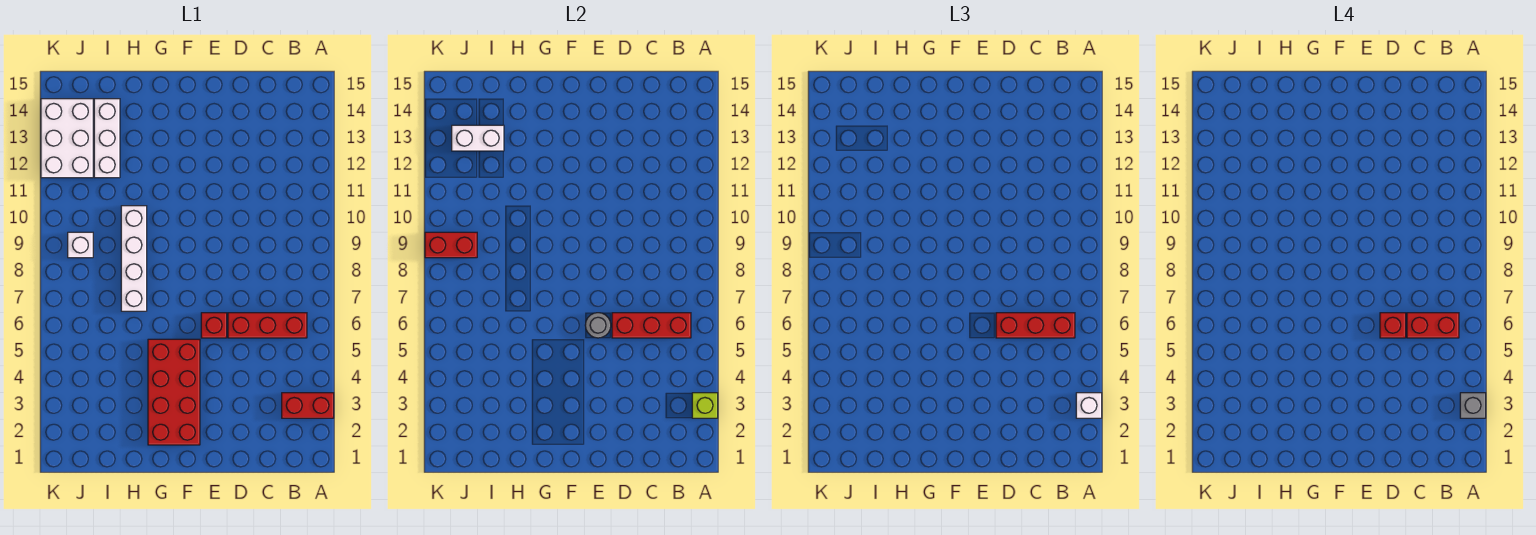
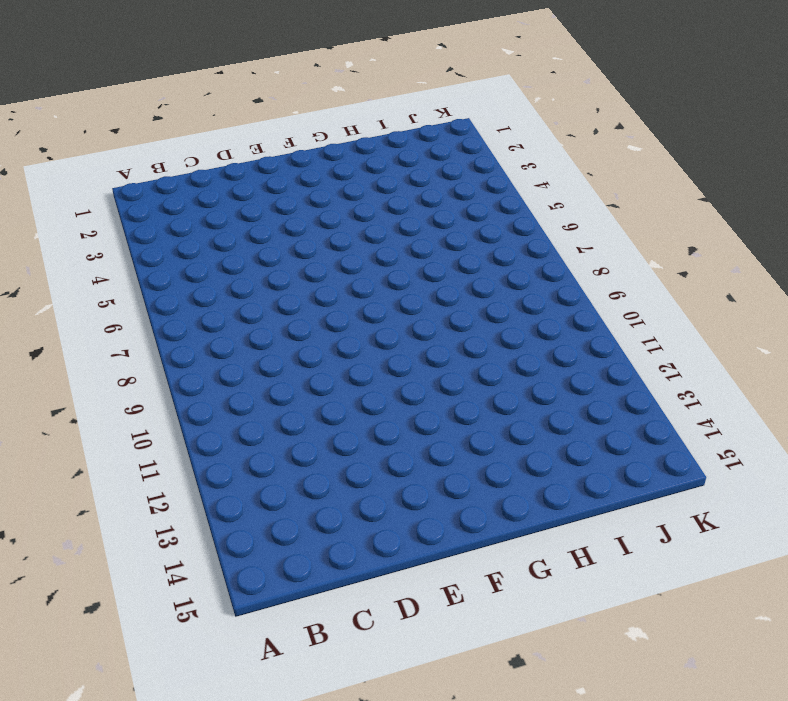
none -> red 1x2 brick [282,393,334,418]
none -> red 1x3 brick [228,313,307,338]
none -> red 1x1 brick [201,313,227,338]

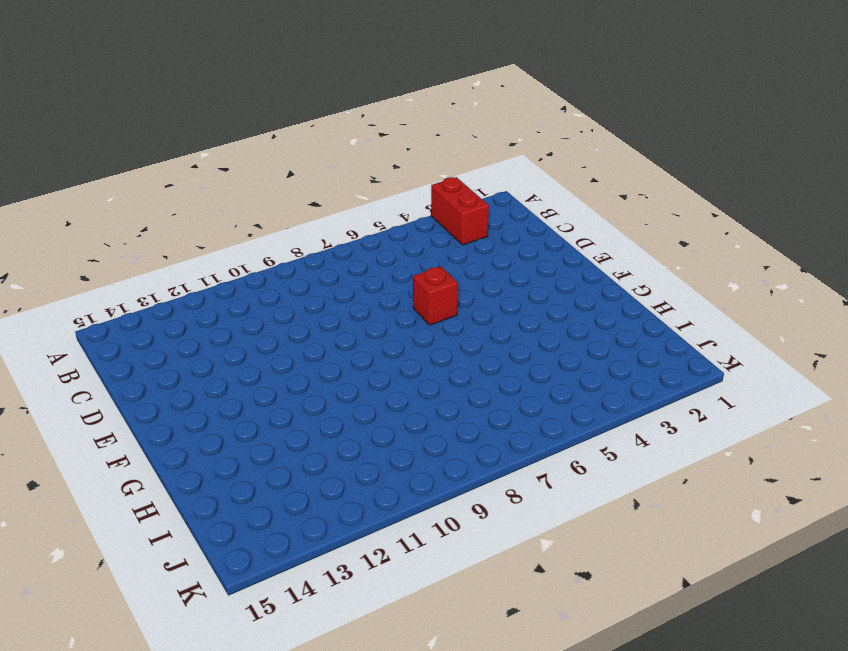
none -> red 1x3 brick [228,313,307,338]
none -> red 2x4 brick [148,339,200,445]
none -> white 1x4 brick [121,206,147,311]

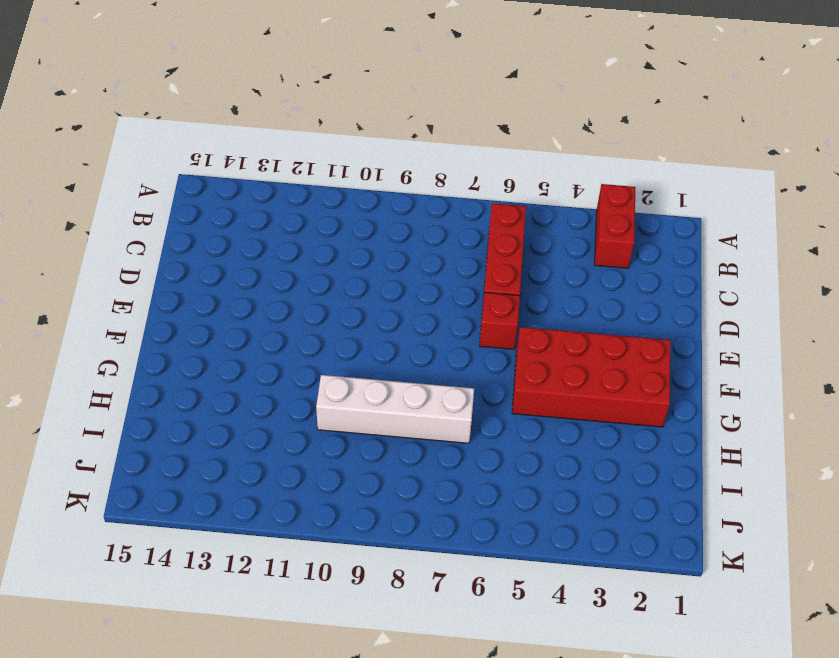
none -> white 1x3 brick [94,99,120,178]
none -> white 1x1 brick [68,232,93,258]
none -> white 2x3 brick [41,99,93,178]

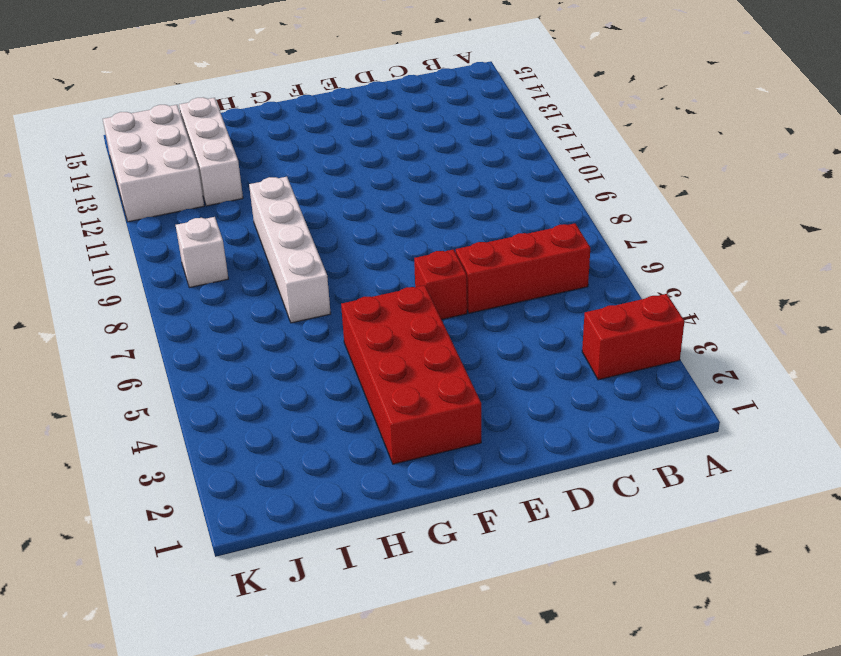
none -> lime 1x1 brick [692,393,718,418]
none -> red 1x3 brick [612,313,691,338]
none -> grey 1x1 round brick [585,313,611,338]

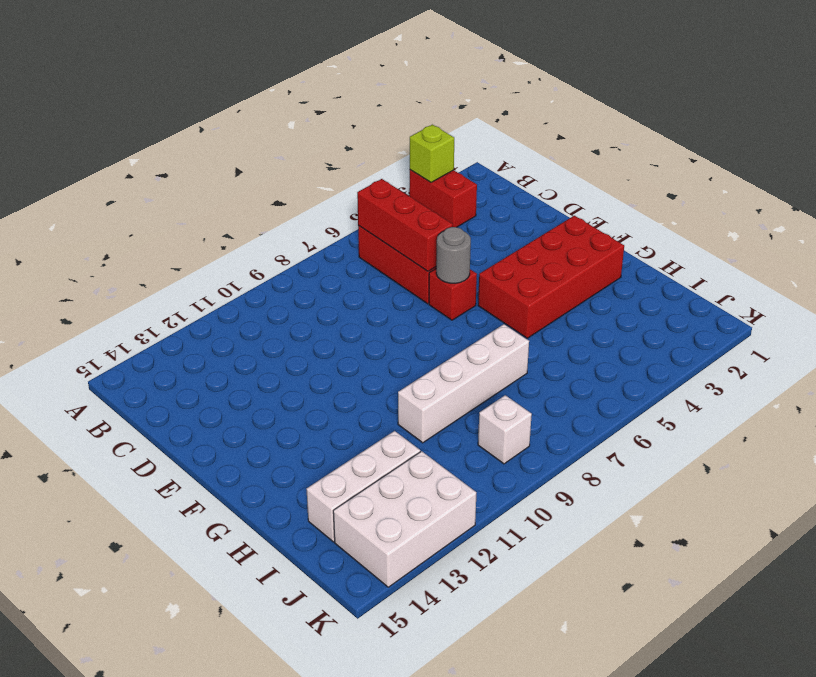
none -> white 1x2 brick [452,125,504,151]
none -> red 1x2 brick [425,232,477,258]
none -> white 1x1 brick [1076,393,1102,418]

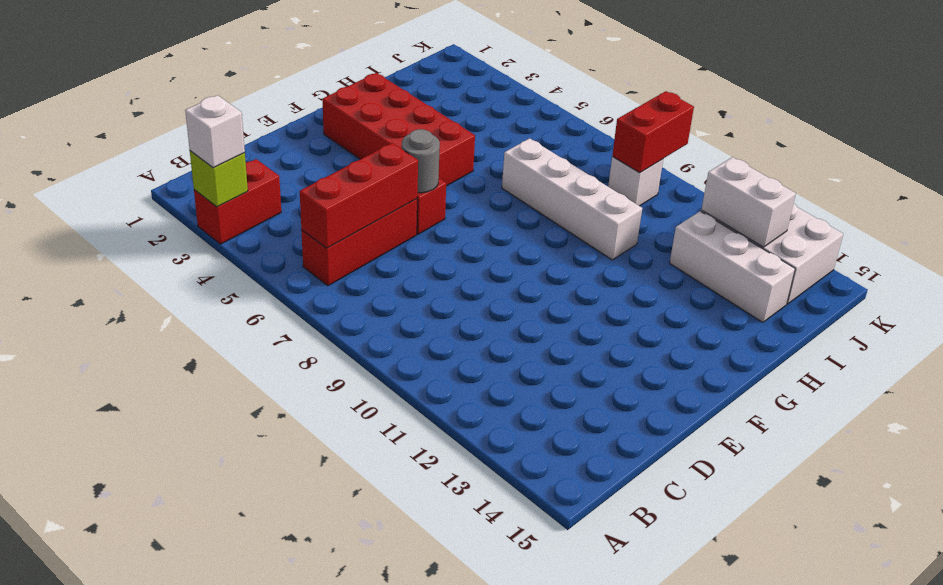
white 1x2 brick [701,157,796,247] -> white 1x2 brick turned to [452,125,504,151]
none -> red 1x3 brick [996,313,1075,338]
none -> grey 1x1 brick [1460,393,1486,418]
none -> red 1x2 brick [1407,313,1459,338]

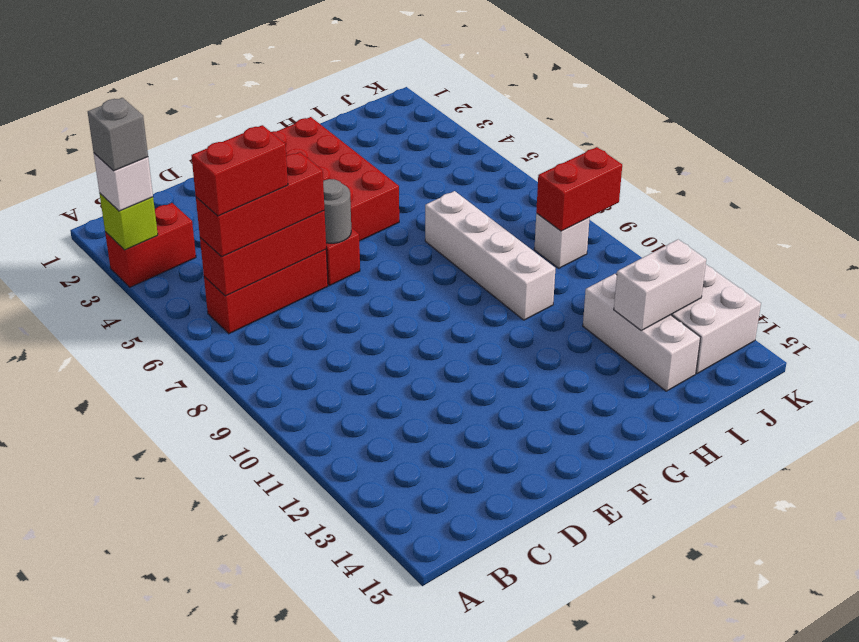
none -> red 1x1 brick [1380,313,1406,338]

